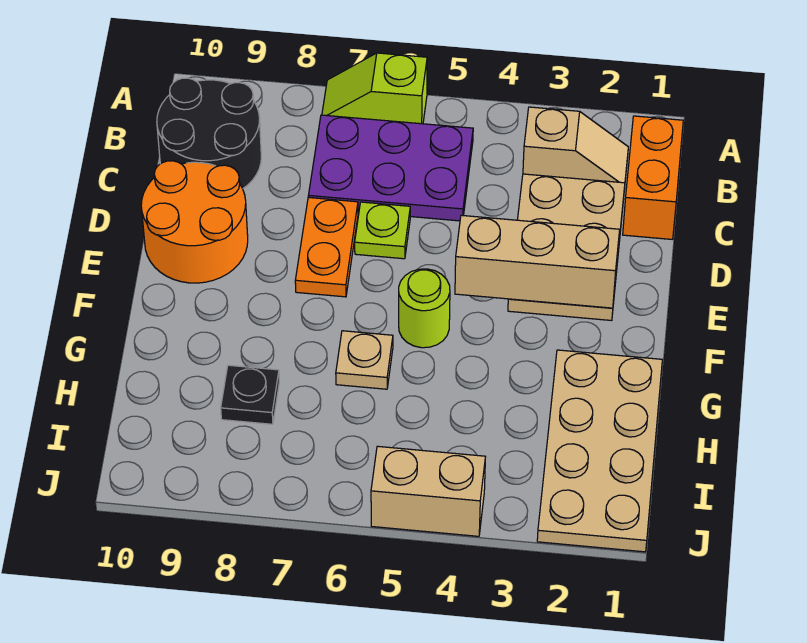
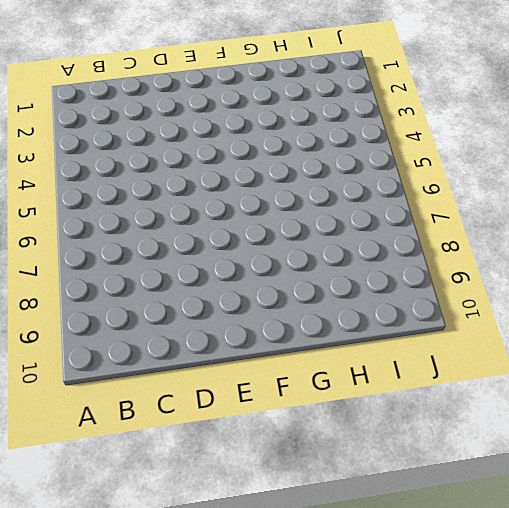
none -> lime 1x2 slope [322,53,427,124]
none -> orange 1x2 brick [623,116,683,239]
none -> tan 1x2 slope [523,107,628,183]

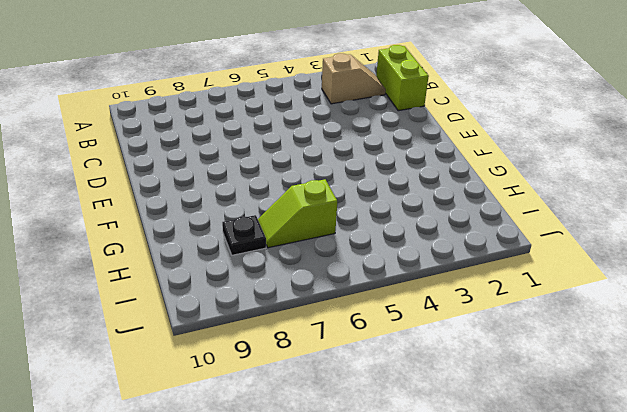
lime 1x2 brick [376,45,429,111] -> orange 1x2 brick [623,116,683,239]
lime 1x2 slope [258,179,337,248] -> lime 1x2 slope moved to [322,53,427,124]
none -> purple 2x3 plate [308,115,473,221]
none -> black 2x2 round brick [157,78,261,189]
none -> tan 2x3 plate [508,174,625,321]

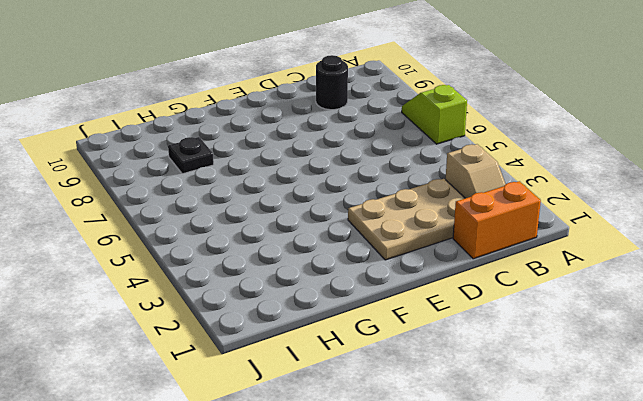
black 1x1 round brick [316,55,348,110] -> black 2x2 round brick [157,78,261,189]
none -> purple 2x3 plate [308,115,473,221]
none -> lime 1x1 plate [355,202,410,259]
none -> orange 1x2 plate [295,197,358,297]

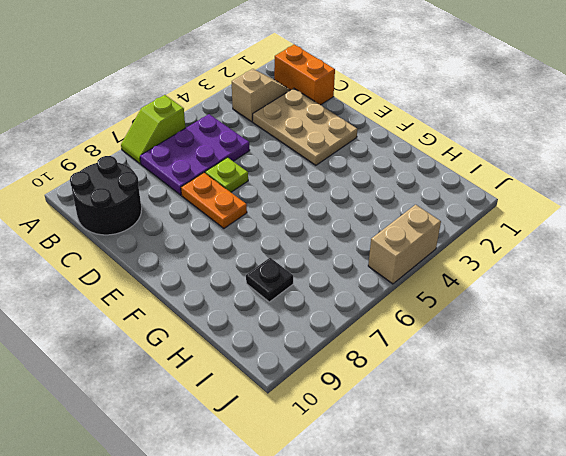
none -> orange 2x2 round brick [141,161,248,283]
none -> lime 1x1 round brick [399,269,450,348]
none -> tan 2x4 plate [537,350,662,552]

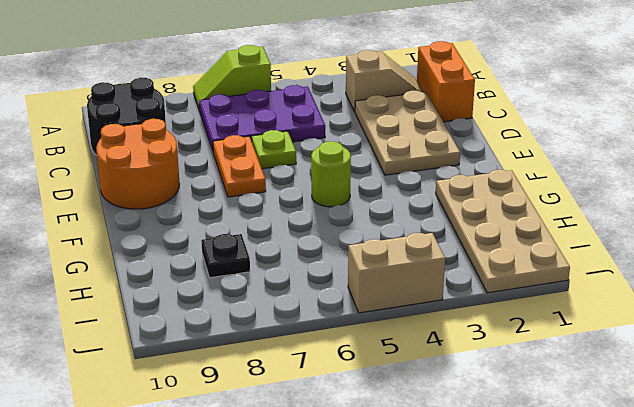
none -> tan 1x1 plate [336,331,393,389]
none -> tan 1x3 brick [455,215,620,308]

